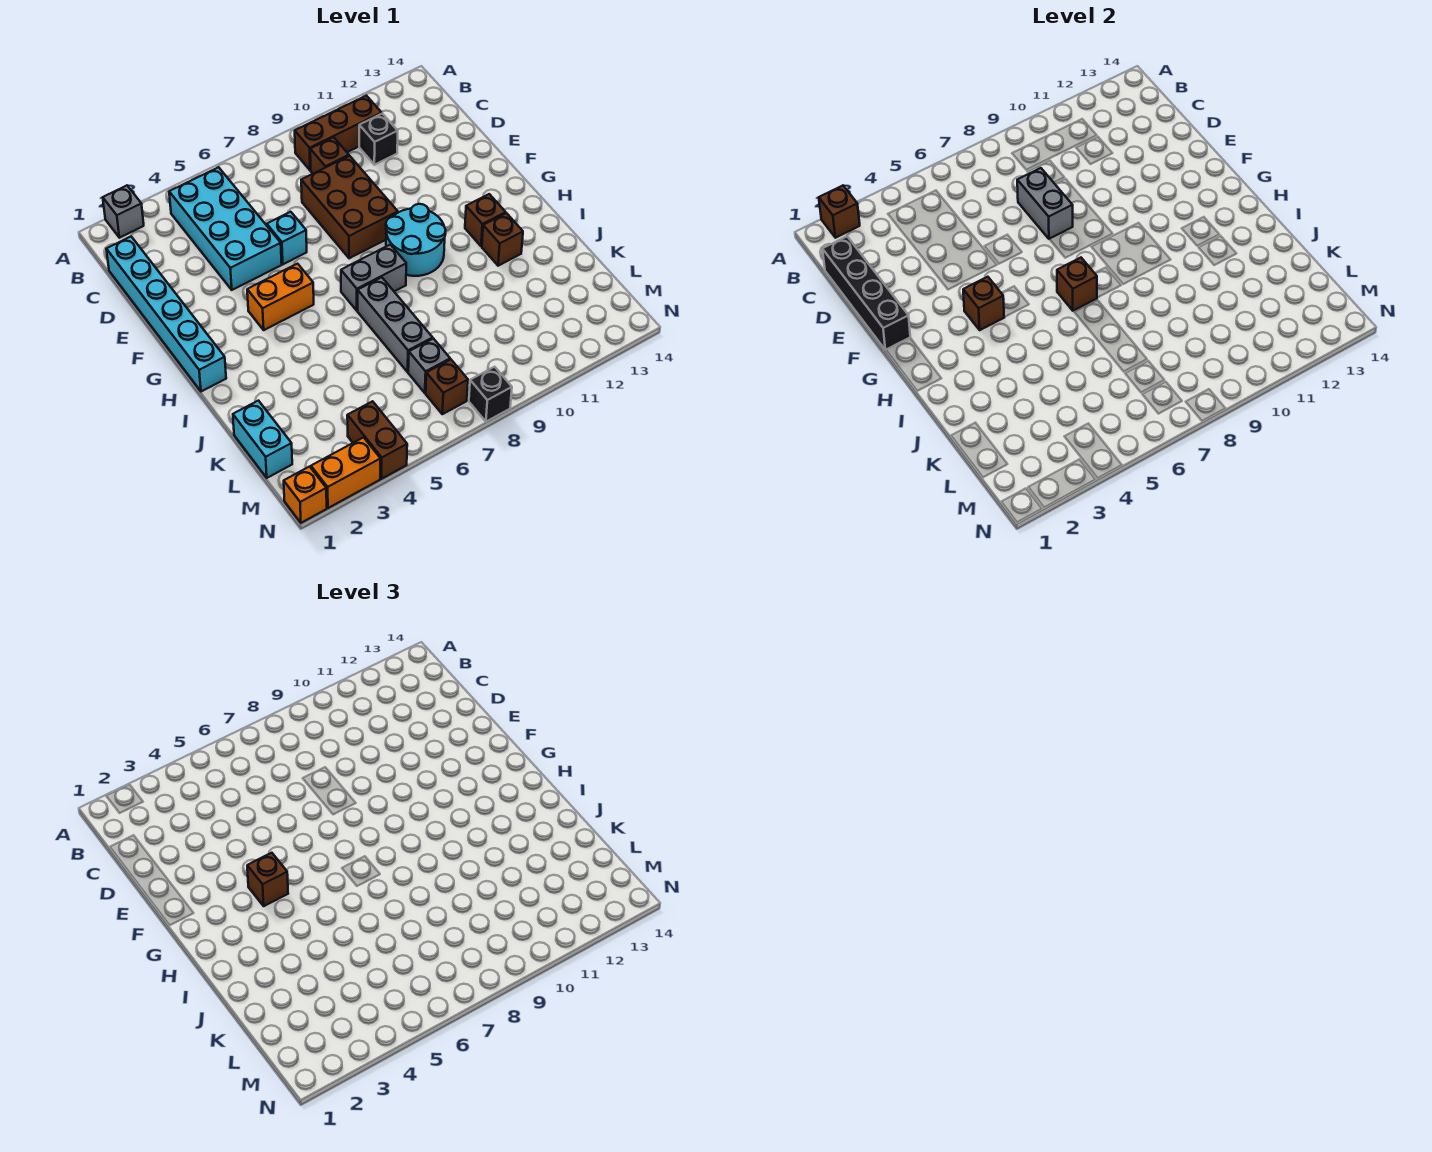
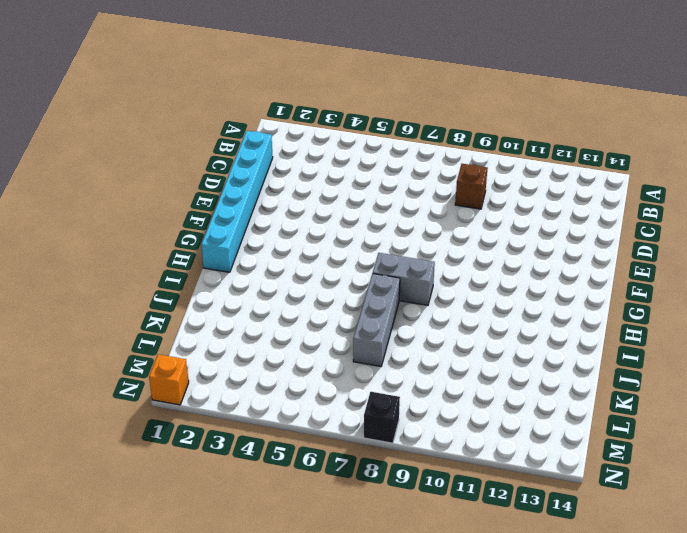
none -> grey 1x1 brick [103,186,144,238]
none -> cyan 2x4 brick [169,167,282,290]
none -> brown 1x3 brick [295,96,382,170]

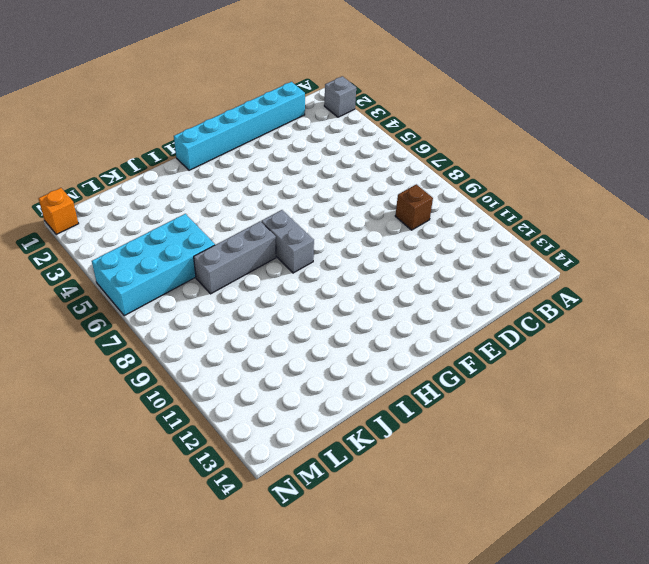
cyan 2x4 brick [92,214,215,316] -> cyan 2x4 brick moved to [169,167,282,290]
none -> brown 1x3 brick [295,96,382,170]
none -> black 1x1 brick [359,114,398,165]
none -> brown 2x3 brick [301,156,398,258]

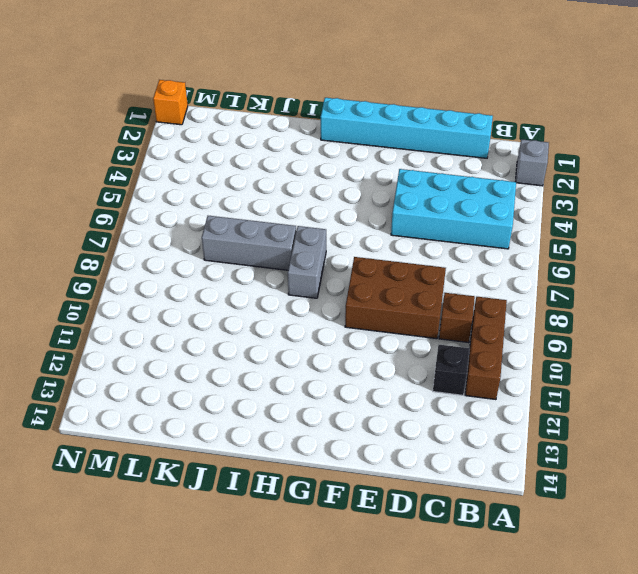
none -> cyan 1x1 brick [267,212,307,264]
none -> orange 1x2 brick [247,264,314,330]
none -> cyan 2x2 round brick [386,204,446,276]

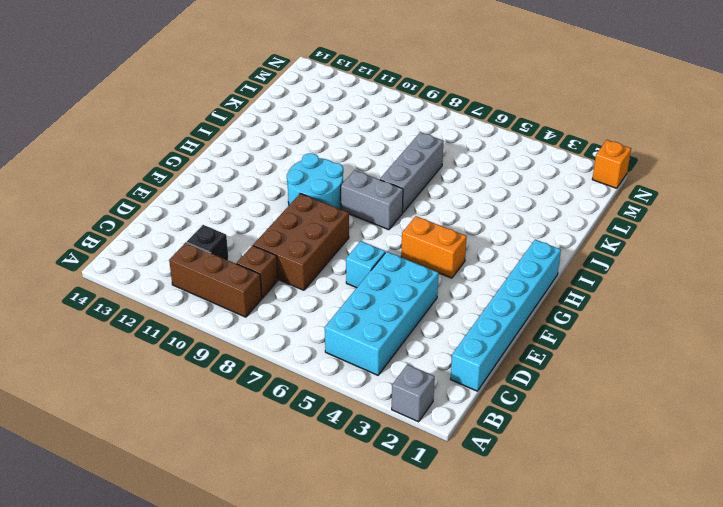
none -> brown 1x1 brick [465,194,506,246]
none -> brown 1x1 brick [482,213,523,266]
none -> cyan 1x2 brick [233,401,292,478]

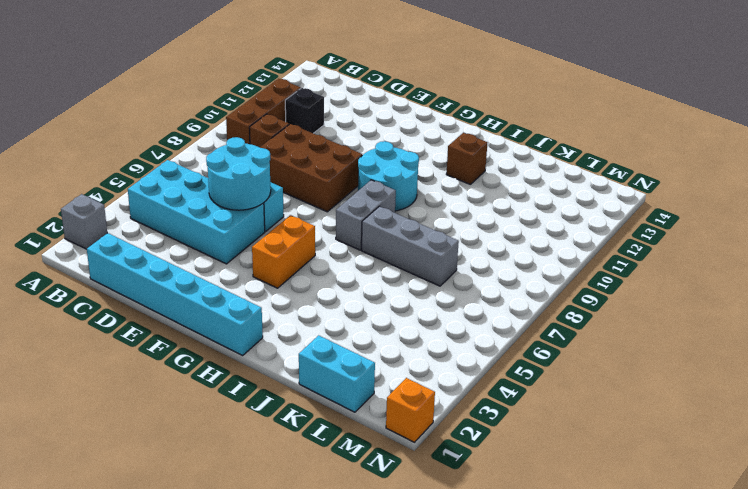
cyan 2x2 round brick [206,137,271,210] -> none
none -> brown 1x1 brick [465,194,506,246]
none -> grey 1x1 brick [408,339,450,393]
none -> brown 1x2 brick [347,401,407,479]

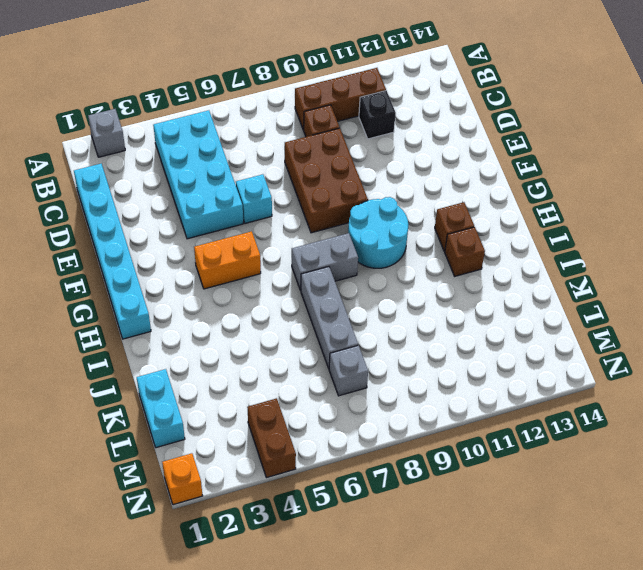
none -> brown 1x1 brick [426,359,468,414]
none -> orange 1x2 brick [311,437,380,508]
none -> black 1x1 brick [469,367,512,422]

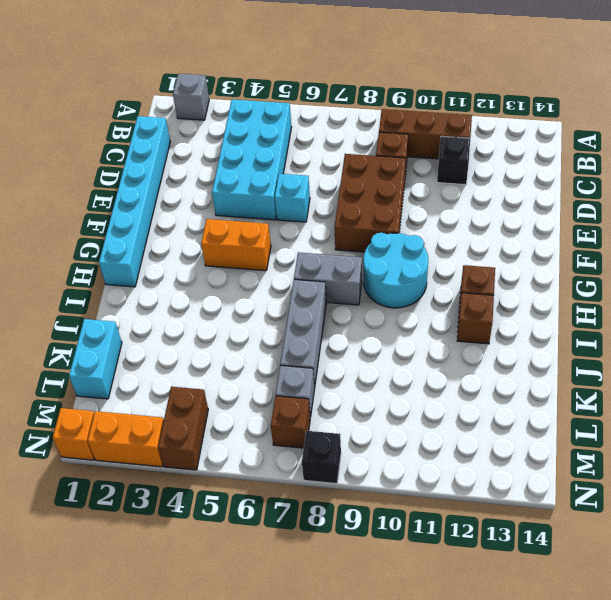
none -> brown 1x1 brick [819,186,860,238]
none -> black 1x4 brick [822,237,910,350]
none -> grey 1x2 brick [1017,168,1073,239]

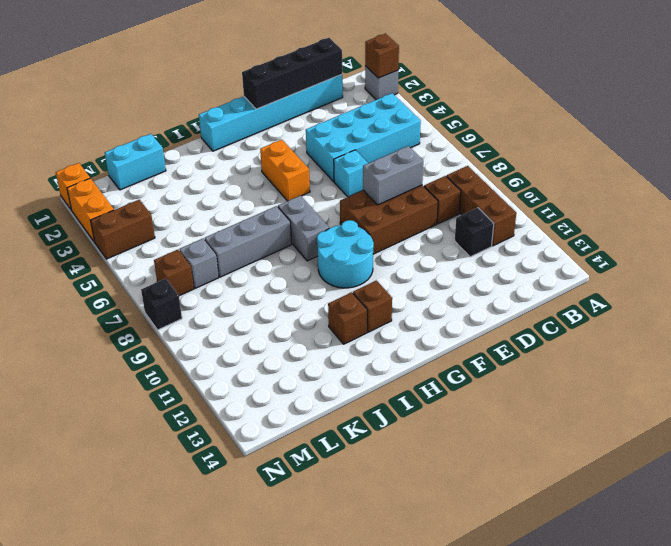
none -> brown 1x1 brick [963,277,1004,330]
none -> brown 1x1 brick [1057,258,1097,311]
none -> brown 1x1 brick [247,853,288,906]

